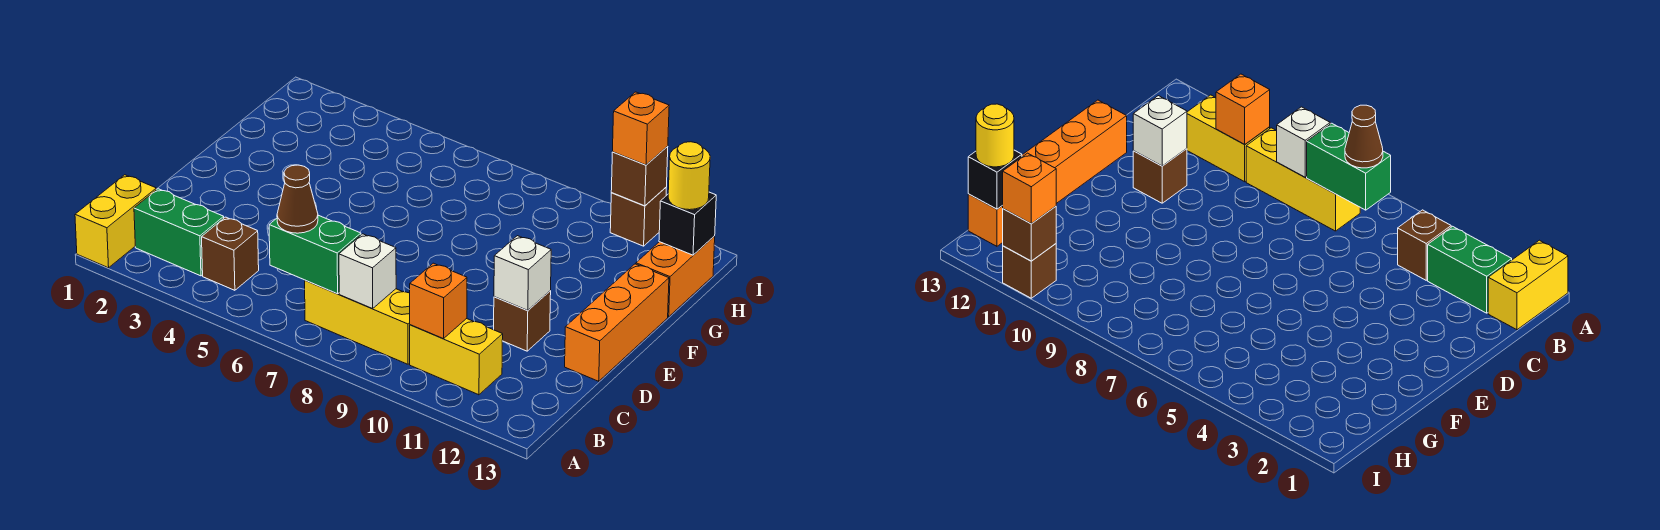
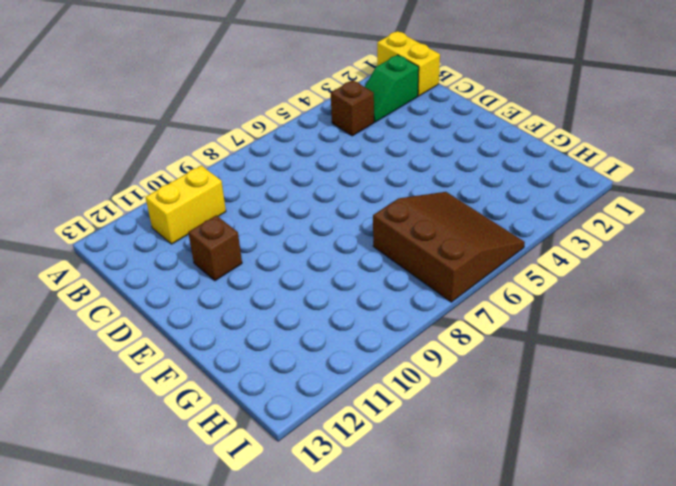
green 1x2 slope [365,55,419,122] -> green 1x2 brick [134,189,224,276]
brown 3x3 slope [373,192,525,302] -> none
none -> yellow 1x3 brick [305,280,410,364]
none -> orange 1x3 brick [565,264,669,381]
none -> orange 1x2 brick [636,236,715,317]

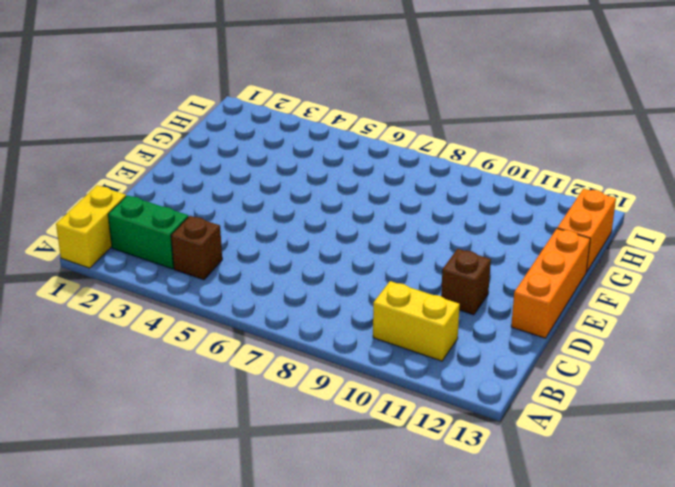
none -> yellow 1x3 brick [305,280,410,364]
none -> brown 1x1 brick [610,188,666,246]
none -> green 1x2 brick [269,215,361,294]

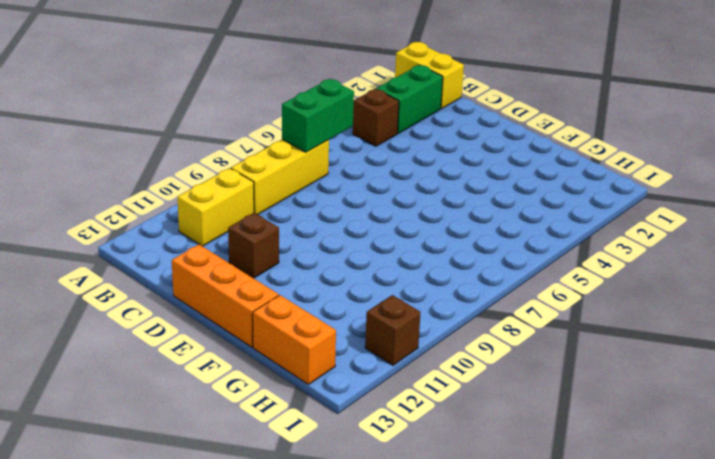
none -> white 1x1 brick [339,234,396,309]
none -> orange 1x1 brick [410,263,467,339]
none -> white 1x1 brick [494,236,551,310]

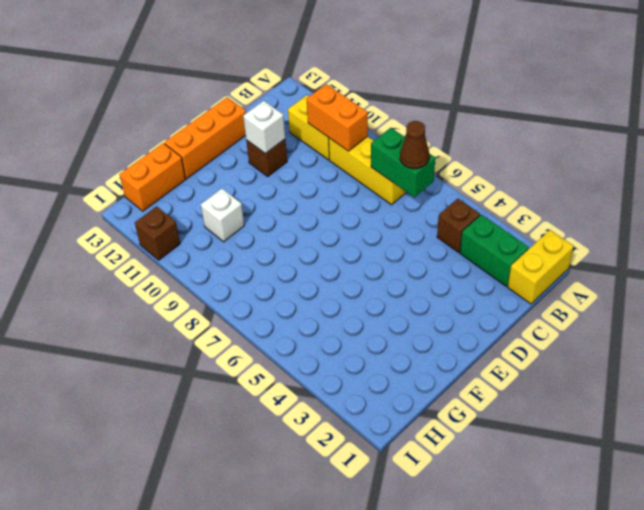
orange 1x2 brick [307,84,368,151] -> orange 1x1 brick [410,263,467,339]
white 1x1 brick [201,189,244,242] -> white 1x1 brick moved to [339,234,396,309]
none -> black 1x1 brick [659,192,716,255]
none -> brown 1x1 brick [611,146,668,206]
none -> yellow 1x1 round brick [668,142,710,210]

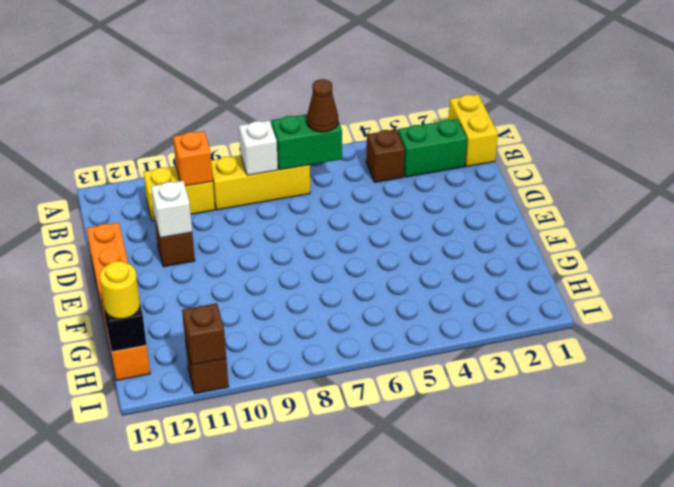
none -> orange 1x1 brick [613,92,669,165]

